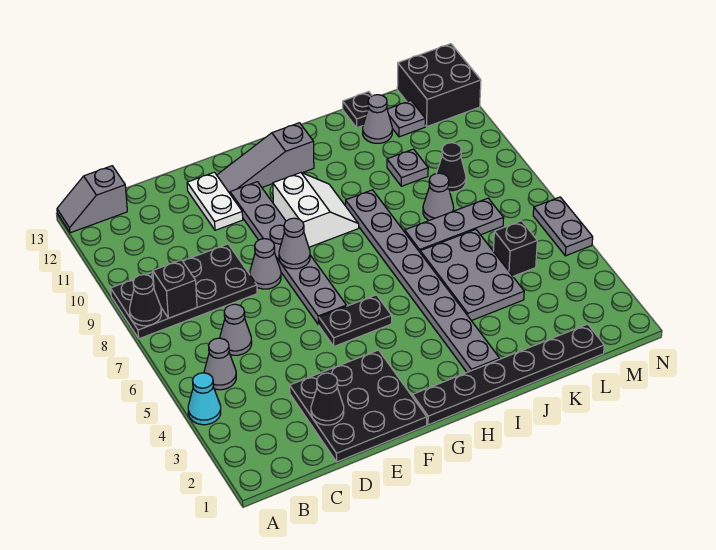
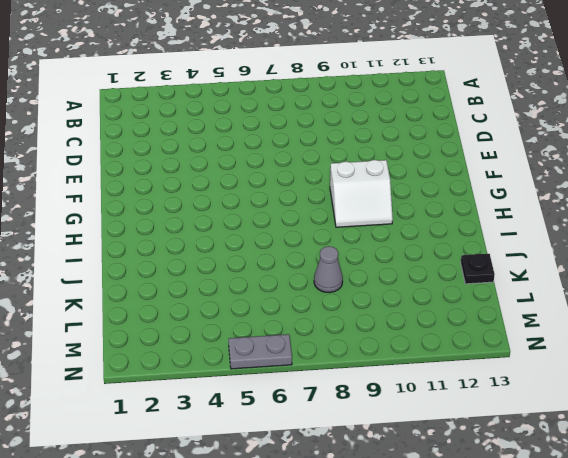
none -> cyan 1x1 cone [188,373,221,425]
none -> black 2x4 plate [111,244,257,339]
none -> grey 1x2 slope [57,166,127,233]

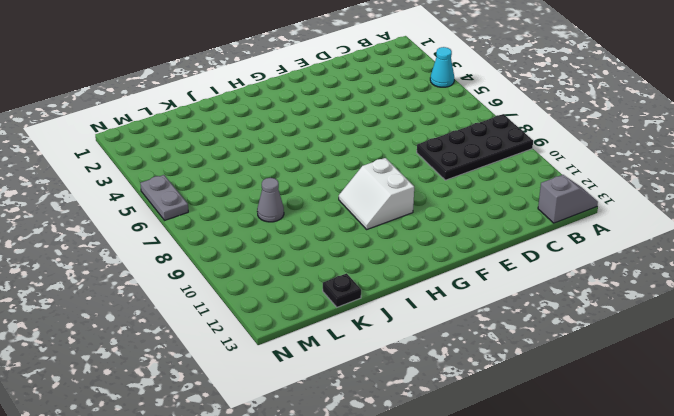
none -> grey 1x1 cone [204,338,236,390]
none -> grey 1x1 cone [220,304,252,355]
none -> black 3x3 plate [290,350,427,462]

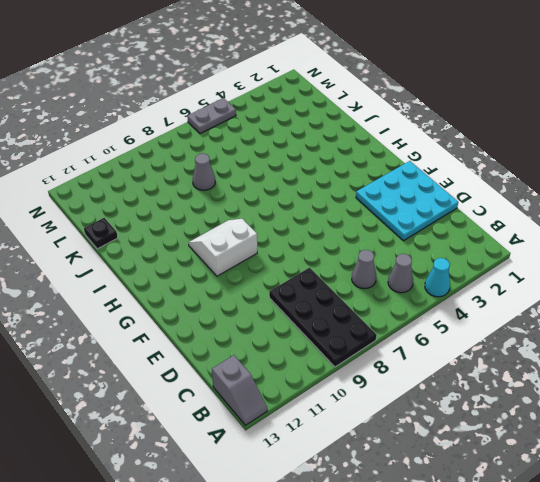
cyan 3x3 plate [356,161,458,241] -> black 3x3 plate [290,350,427,462]
none -> grey 1x1 cone [250,239,281,289]
none -> white 1x2 plate [187,172,243,230]
none -> black 1x2 plate [319,295,392,346]

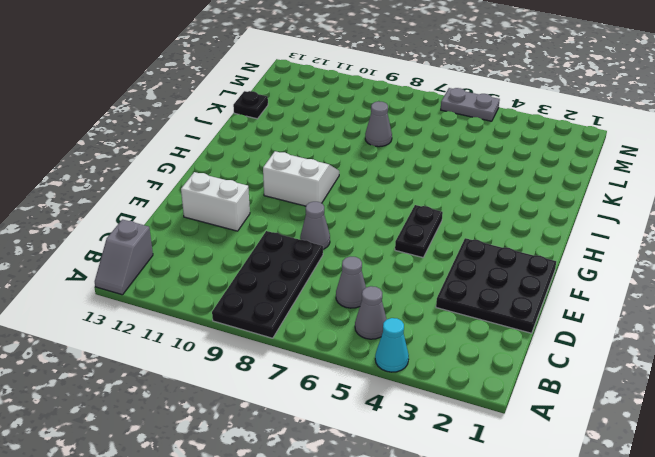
white 1x2 brick [181,172,250,231] -> white 1x2 plate [187,172,243,230]
none -> grey 1x6 plate [230,182,346,325]
none -> grey 1x3 slope [217,123,314,193]
none -> black 1x6 plate [412,324,604,425]

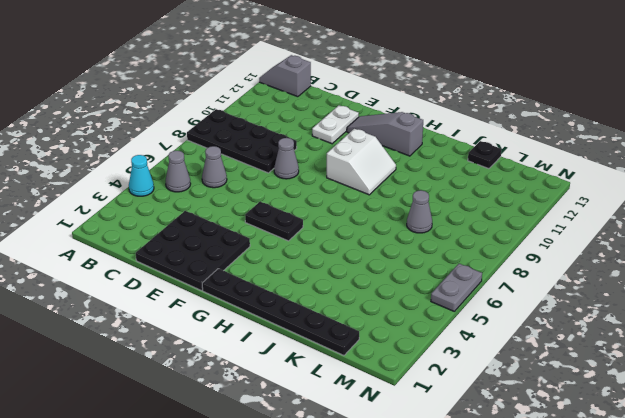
none -> grey 1x6 plate [230,182,346,325]
none -> grey 1x8 plate [346,190,500,372]
none -> grey 2x3 plate [420,229,524,321]

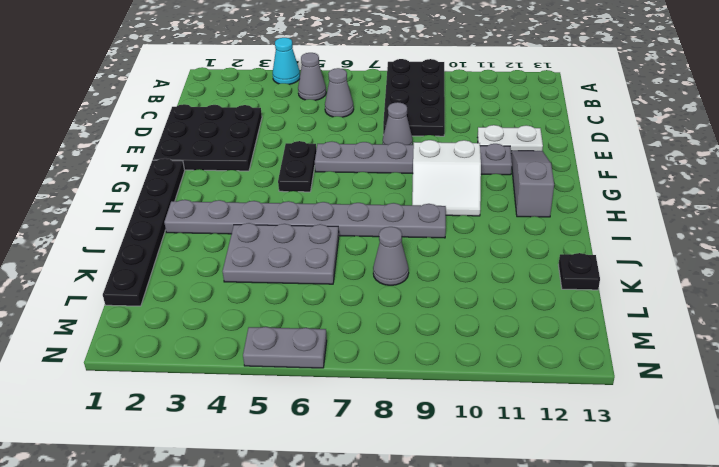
none -> grey 1x2 slope [57,166,127,233]
none -> grey 1x3 plate [405,198,504,252]
none -> grey 1x1 plate [387,149,428,186]

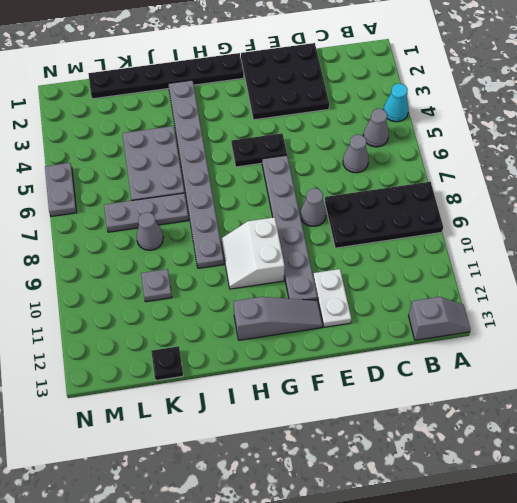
none -> grey 1x1 cone [363,95,392,143]
none -> black 1x1 brick [493,221,537,276]
none -> black 1x1 cone [436,143,466,192]

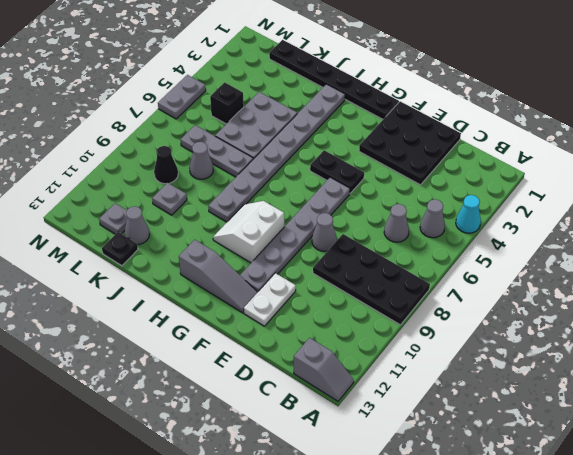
none -> black 2x2 brick [397,44,481,126]
none -> black 1x1 cone [129,275,161,326]
none -> black 1x1 brick [153,260,197,318]

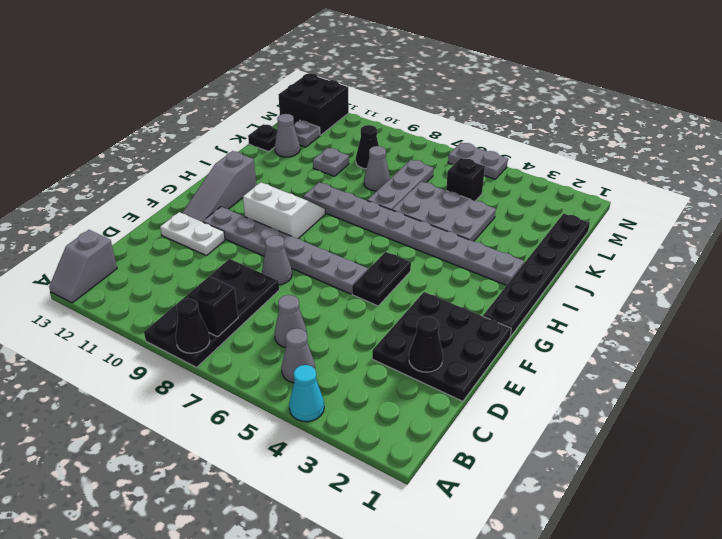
none -> grey 1x1 cone [279,218,310,269]

